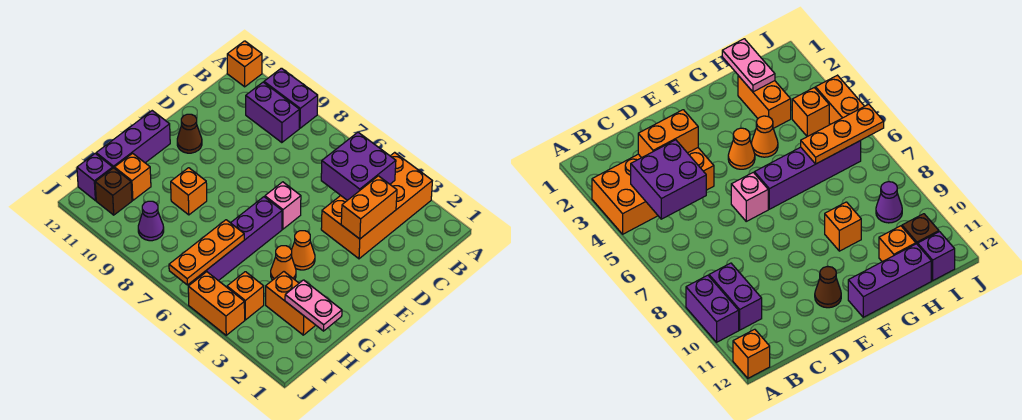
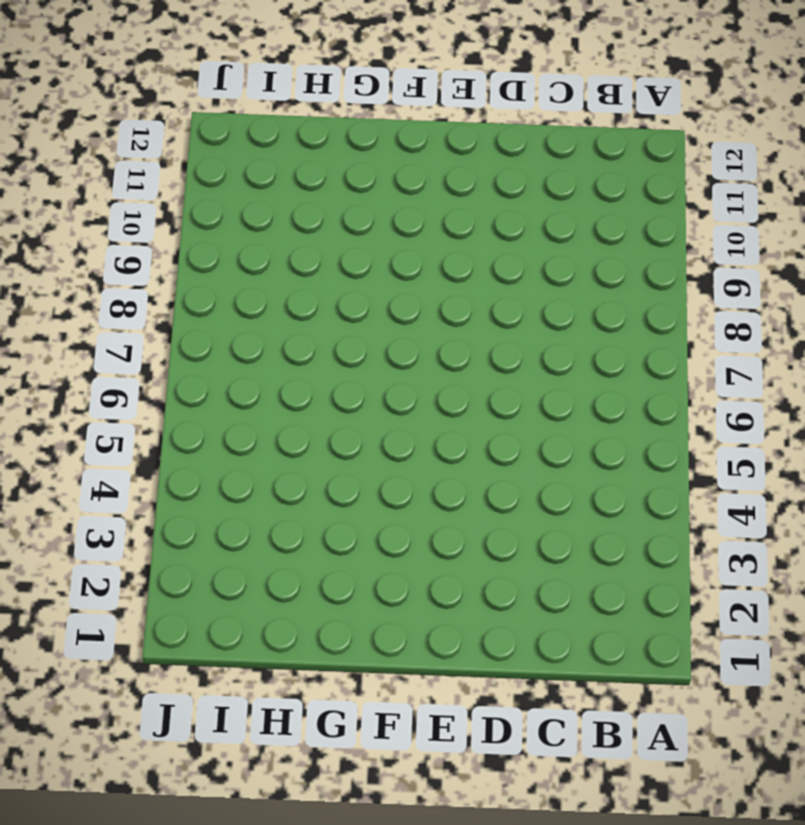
none -> orange 2x4 brick [321,152,432,259]
none -> purple 1x2 brick [264,68,318,128]
none -> orange 1x1 brick [227,41,262,87]

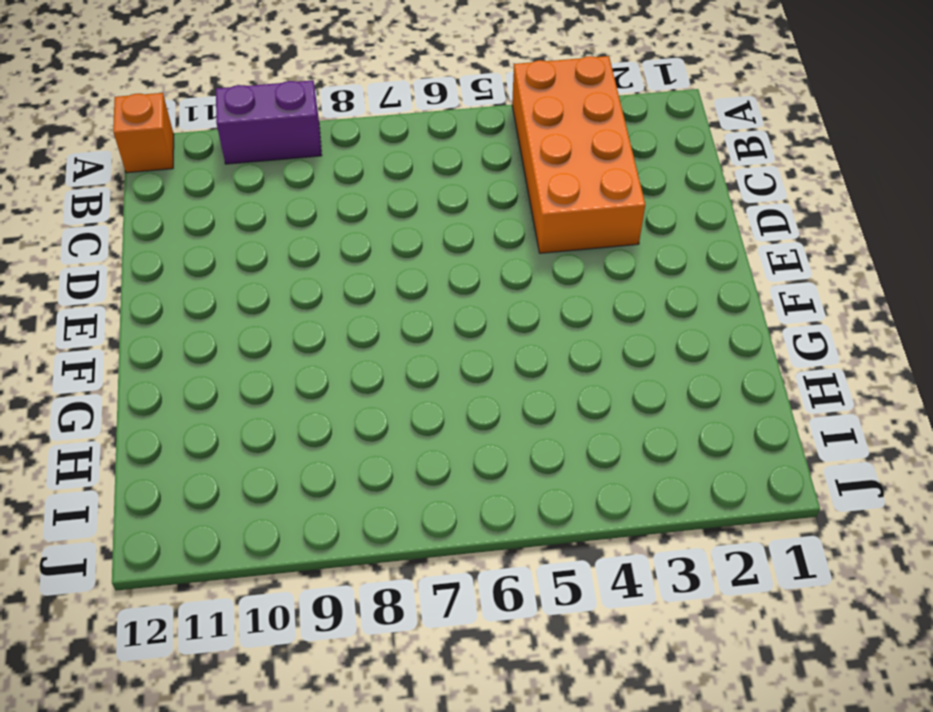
none -> purple 1x2 brick [246,82,299,143]
none -> pink 1x1 brick [265,182,301,229]
none -> brown 1x1 cone [177,114,202,153]

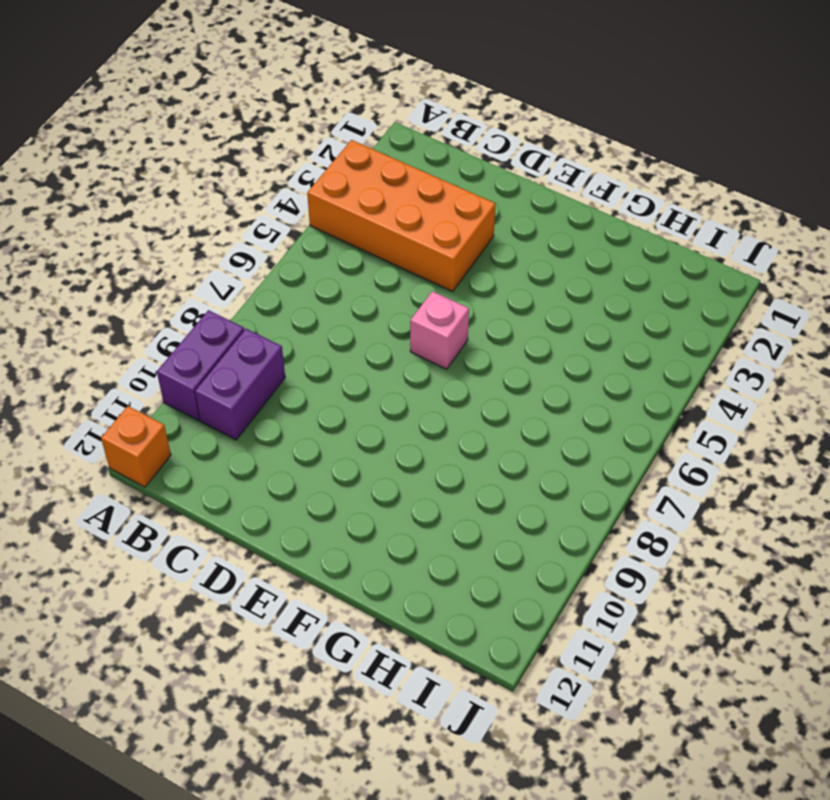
none -> brown 1x1 cone [177,114,202,153]
none -> orange 1x1 cone [292,231,315,270]
none -> purple 1x4 brick [195,197,282,281]

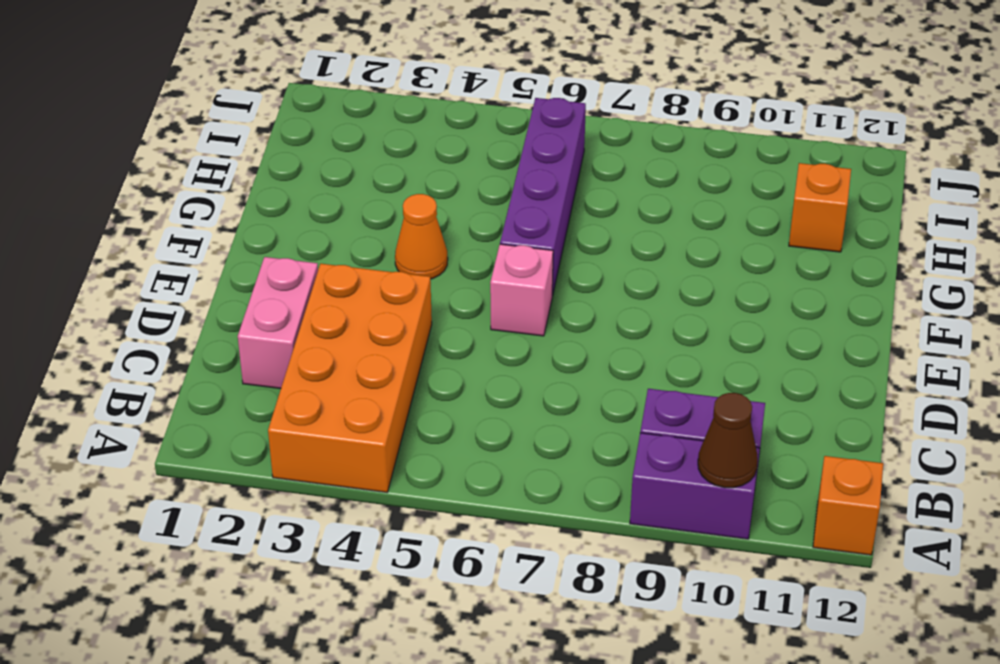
brown 1x1 cone [698,393,758,488] -> brown 1x1 cone moved to [177,114,202,153]
pink 1x2 brick [238,257,318,389] -> none
none -> purple 1x3 brick [96,111,170,168]
none -> orange 1x1 cone [271,246,296,280]
none -> orange 1x1 brick [171,168,207,215]

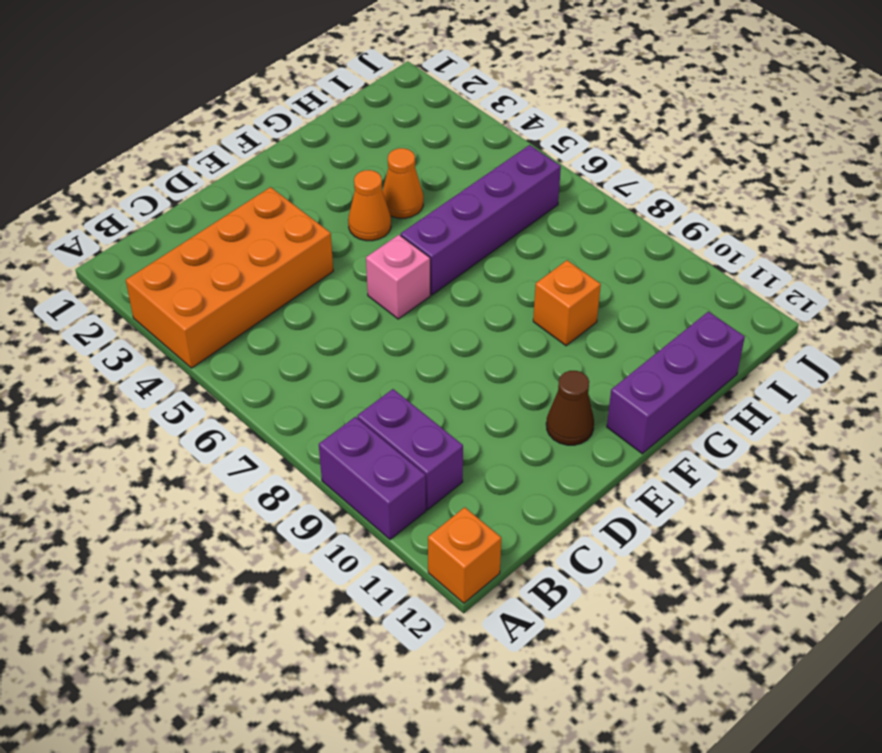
none -> orange 1x2 brick [266,272,316,335]
none -> orange 1x1 brick [114,153,151,200]
none -> orange 1x1 brick [227,272,264,320]

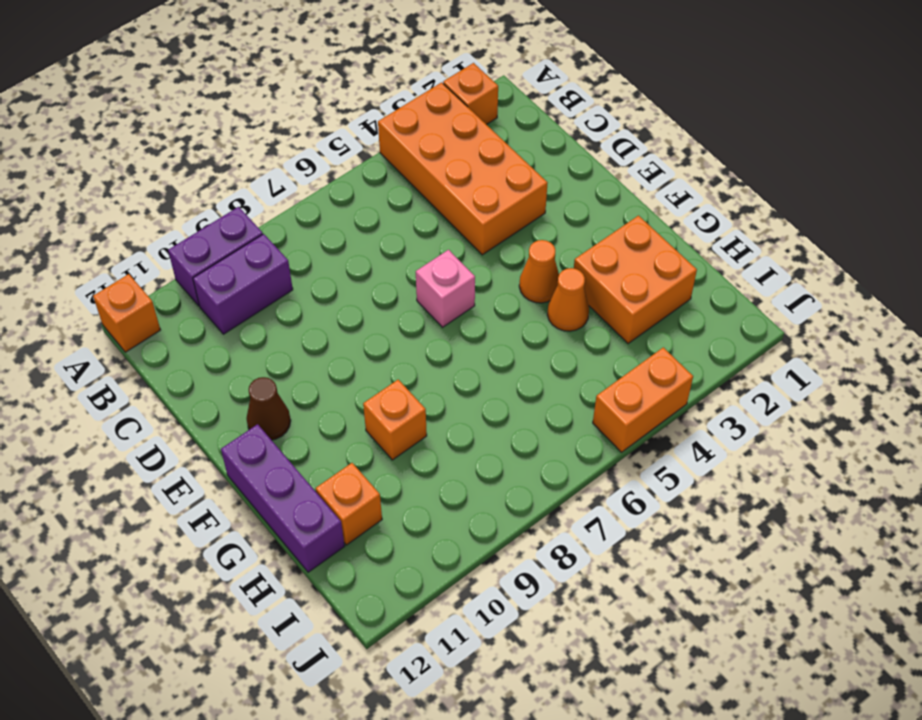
orange 1x1 brick [443,63,498,125] -> orange 1x1 brick moved to [227,272,264,320]
orange 2x2 brick [574,216,697,344] -> orange 1x2 brick [266,272,316,335]
none -> purple 1x4 brick [195,197,282,281]
none -> purple 1x1 cone [138,201,164,241]
none -> brown 1x1 brick [95,168,132,215]

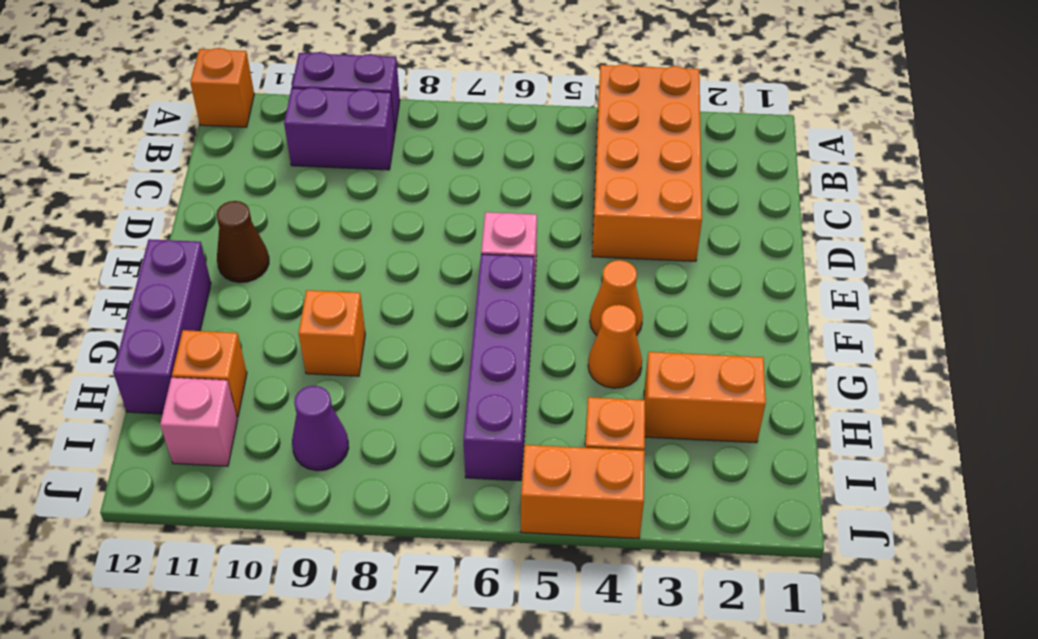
pink 1x1 brick [160,378,237,466] -> brown 1x1 brick [95,168,132,215]
none -> purple 1x1 brick [77,154,113,201]
none -> purple 2x2 brick [321,132,396,200]
none -> orange 1x2 brick [341,176,397,239]

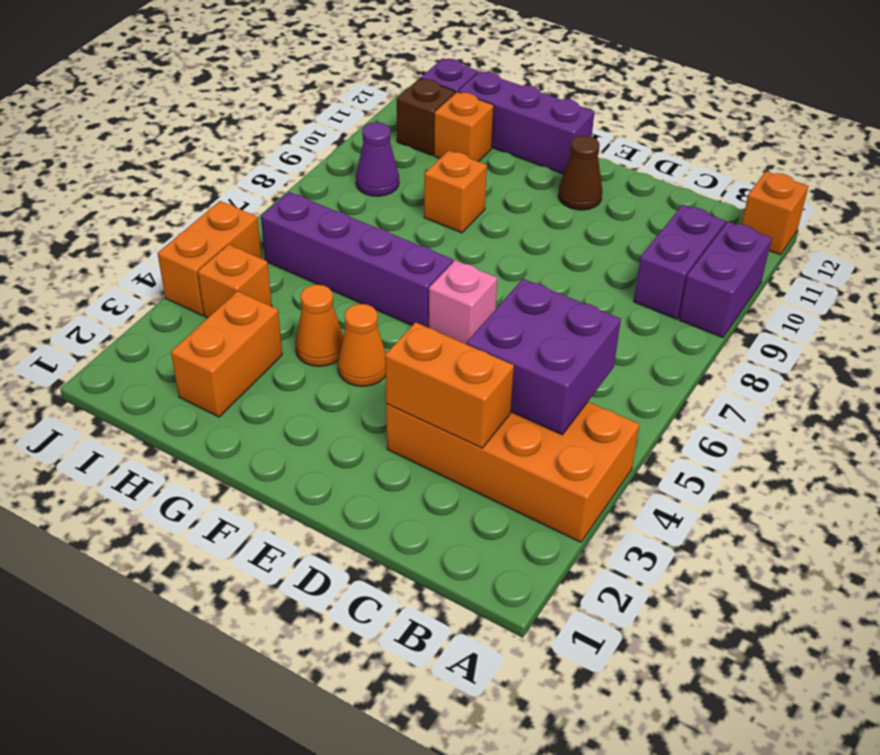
none -> pink 1x2 plate [285,280,342,331]
none -> orange 1x3 plate [169,220,244,285]

